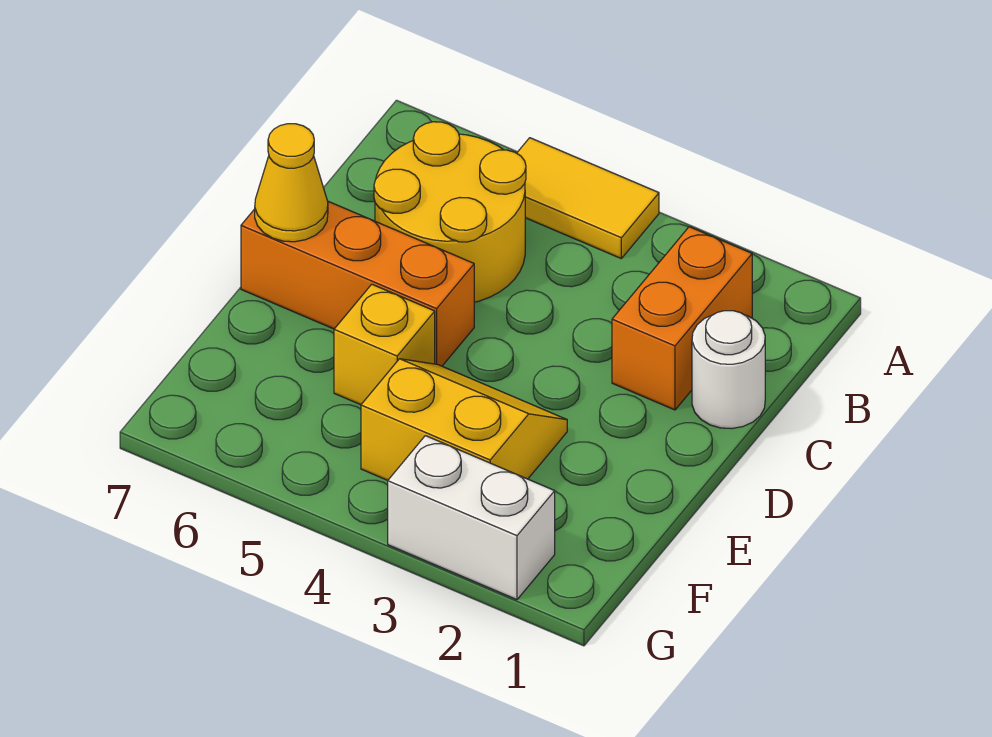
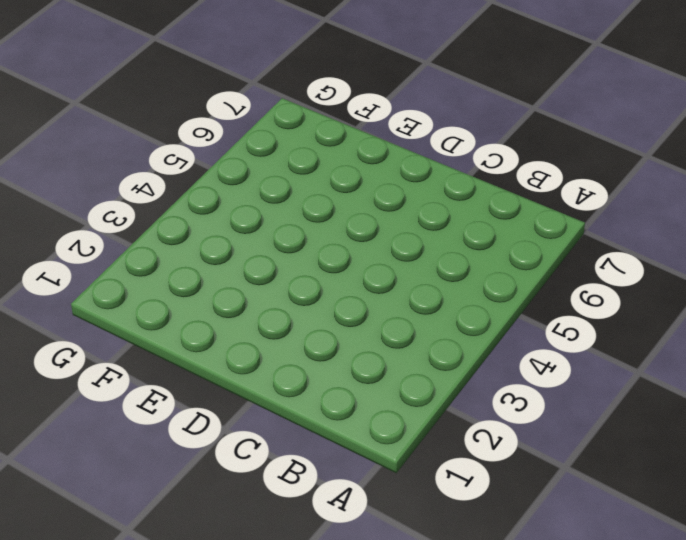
none -> yellow 1x2 tile [517,138,659,258]
none -> orange 1x2 brick [612,227,752,410]

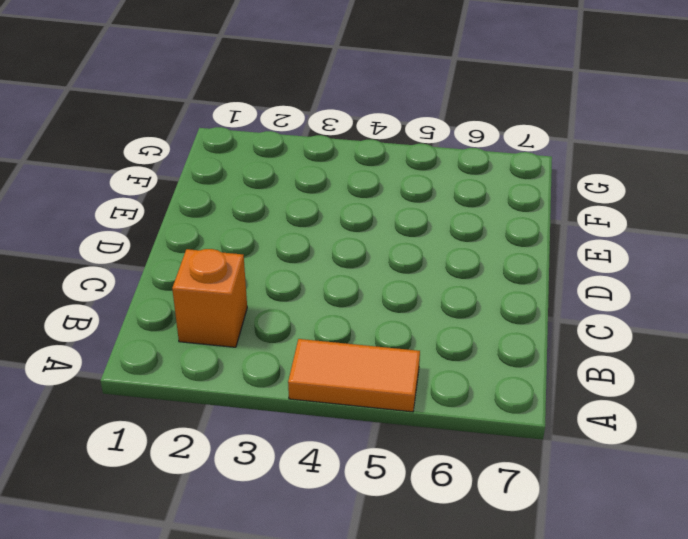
orange 1x2 tile [288,339,420,412] -> yellow 1x2 tile [517,138,659,258]
orange 1x1 brick [172,249,247,347] -> orange 1x2 brick [612,227,752,410]
none -> yellow 2x2 round brick [374,122,526,302]
none -> white 1x1 round brick [692,311,765,429]

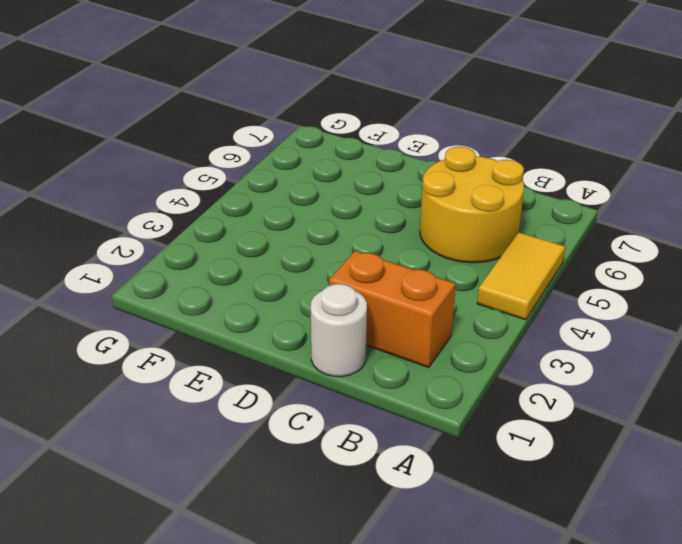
none -> orange 1x3 brick [241,201,474,366]
none -> yellow 2x2 slope [361,359,567,480]

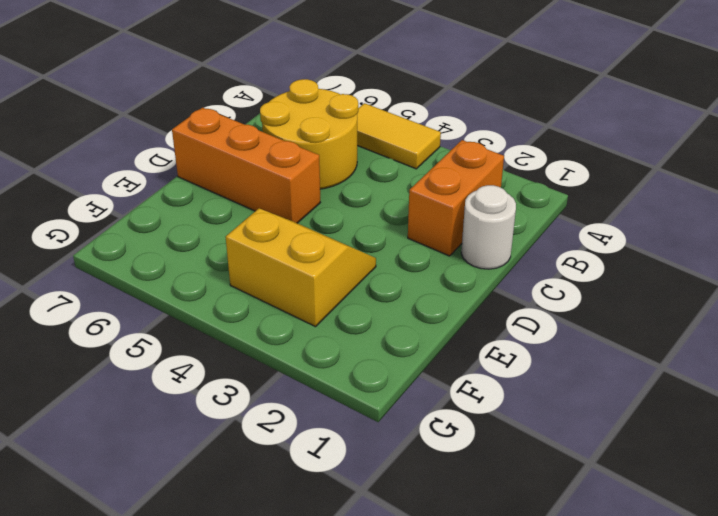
none -> yellow 1x1 brick [334,284,435,405]
none -> white 1x2 brick [388,436,555,600]

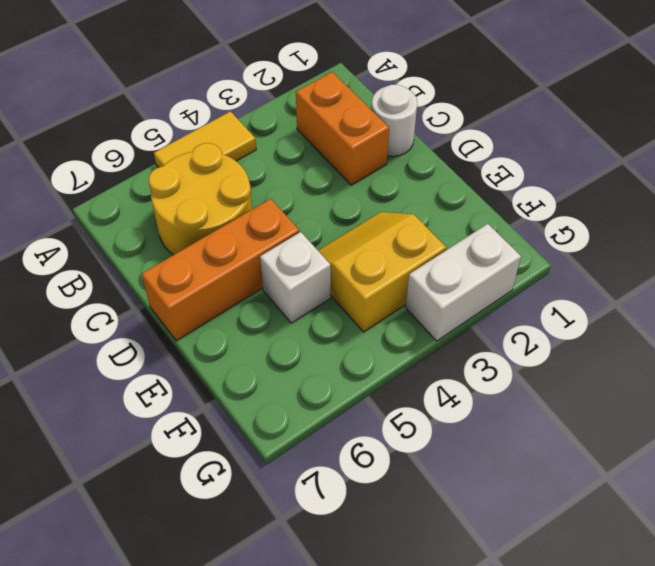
white 1x1 brick [260,232,331,323] -> yellow 1x1 brick [334,284,435,405]
none -> yellow 1x1 cone [255,124,328,242]

